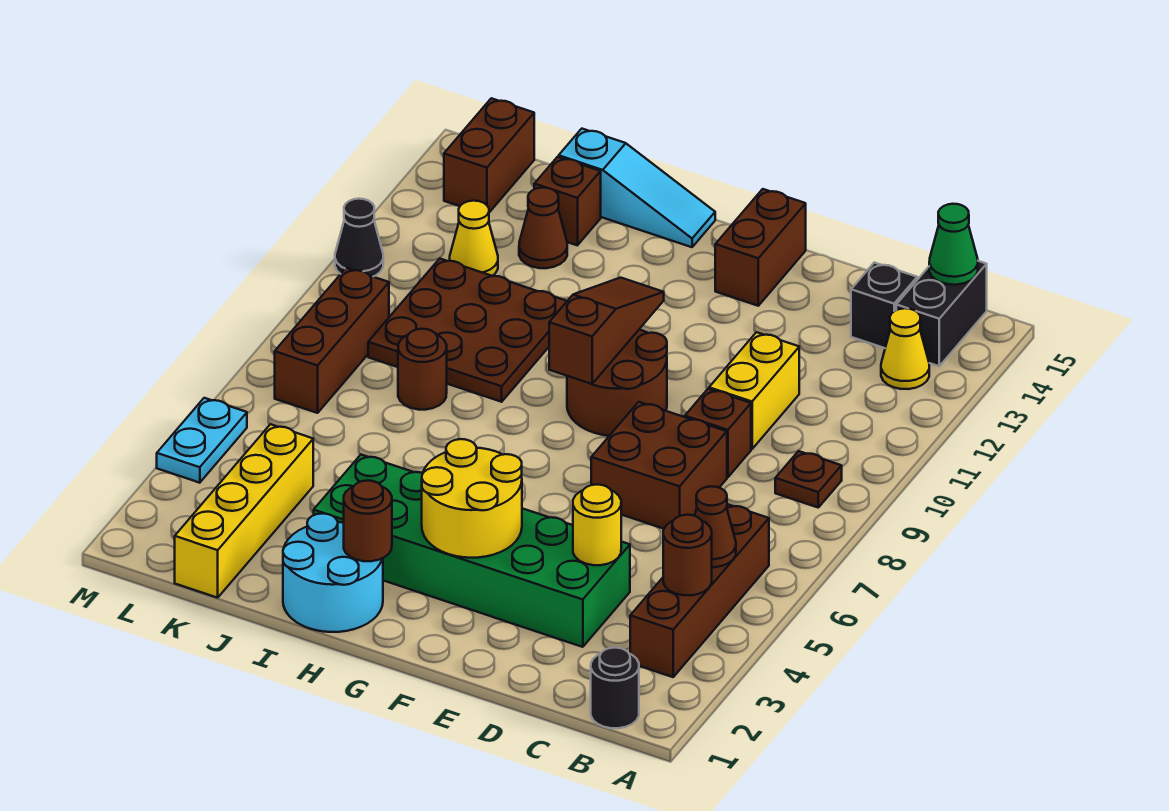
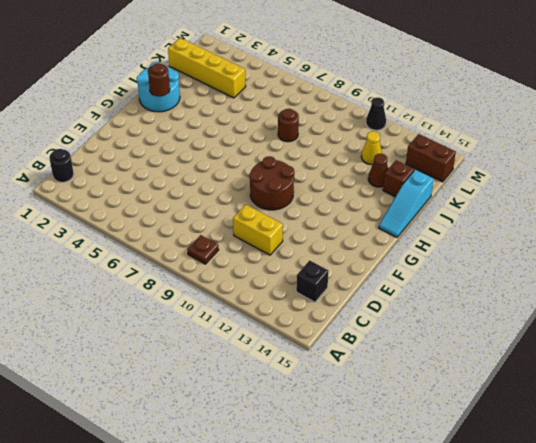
none -> brown 1x4 brick [630,504,769,677]
none -> yellow 1x1 cone [881,308,929,389]
none -> black 1x2 brick [896,261,987,366]
none -> green 2x6 brick [314,455,630,647]

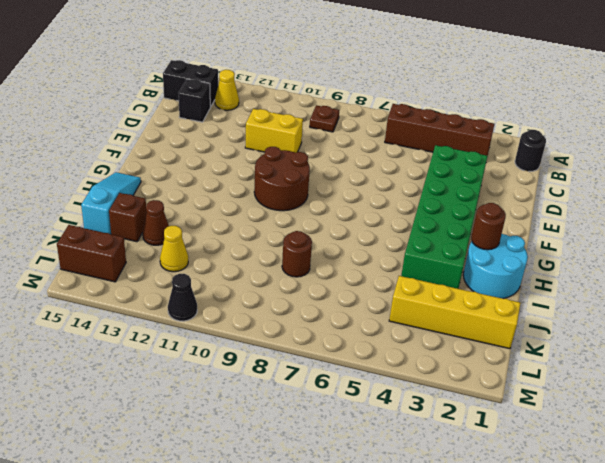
none -> brown 2x2 brick [591,402,727,529]
none -> brown 1x1 brick [685,389,751,477]
none -> brown 1x2 brick [715,189,806,306]
none -> brown 3x3 plate [368,259,567,402]

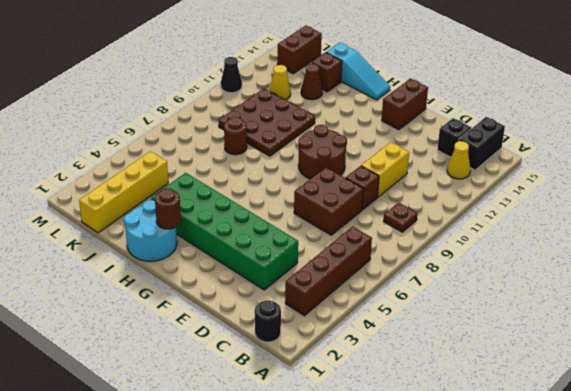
none -> brown 1x3 brick [275,268,389,413]
none -> cyan 1x2 plate [157,398,247,483]
none -> brown 1x1 round brick [663,515,712,595]
none -> brown 1x1 cone [695,486,736,567]

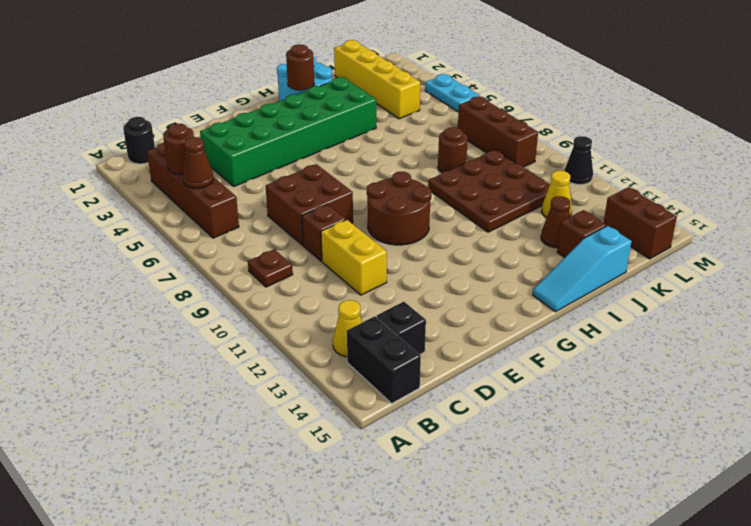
none -> brown 1x2 brick [715,189,806,306]
none -> green 1x1 cone [929,204,978,285]
none -> yellow 1x1 round brick [573,484,621,565]
none -> yellow 2x2 round brick [422,439,522,558]

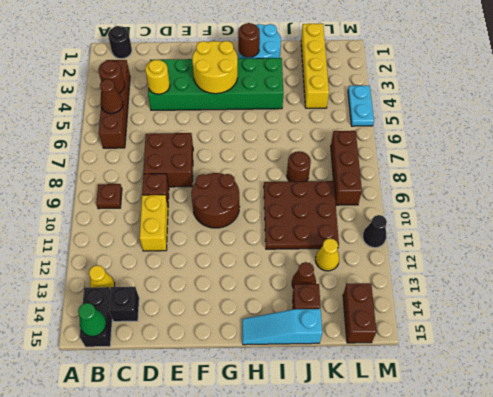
none -> brown 1x2 brick [715,189,806,306]
none -> brown 1x3 slope [549,278,664,384]

